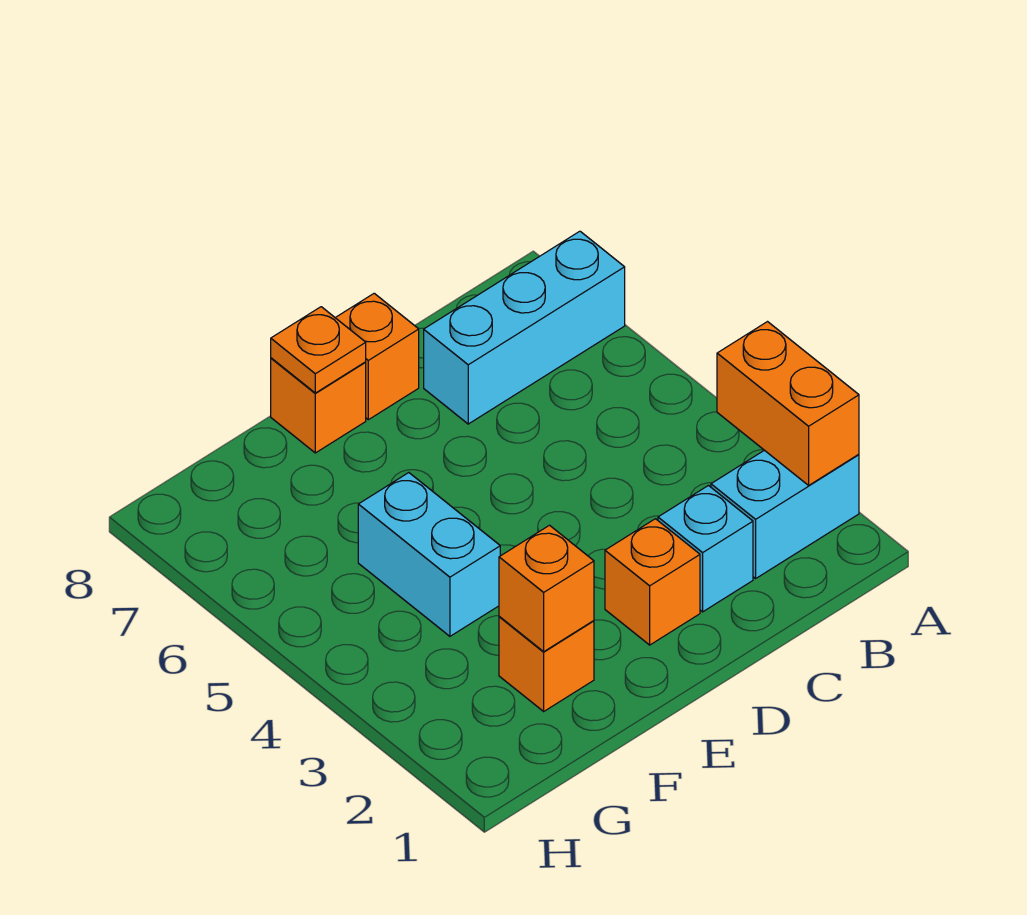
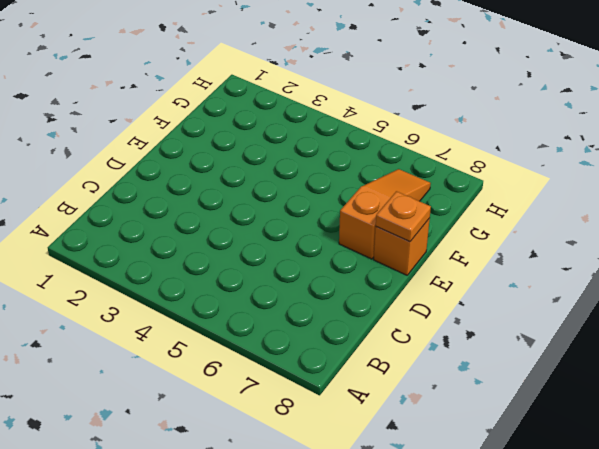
orange 1x3 slope [339,169,431,259] -> none
none -> cyan 1x2 brick [711,450,859,578]
none -> cyan 1x3 brick [424,231,625,424]

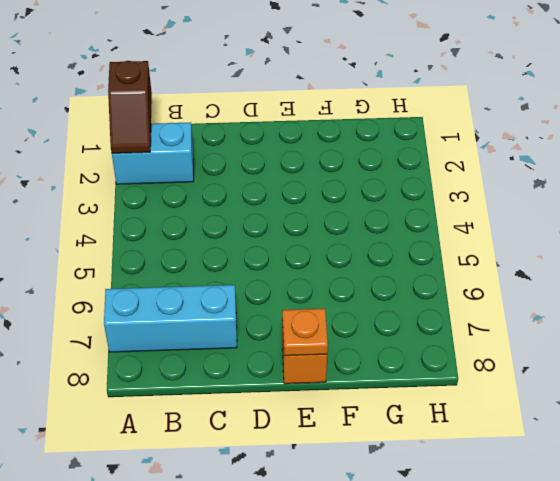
brown 1x2 slope [108,61,152,153] -> orange 1x2 brick [717,322,859,485]
none -> cyan 1x1 brick [658,486,753,612]
none -> orange 1x1 brick [605,519,700,645]

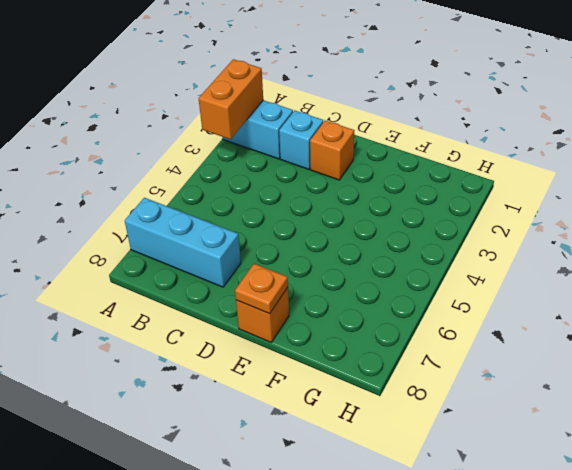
none -> orange 1x1 brick [335,293,419,420]
none -> orange 1x1 brick [499,617,594,711]

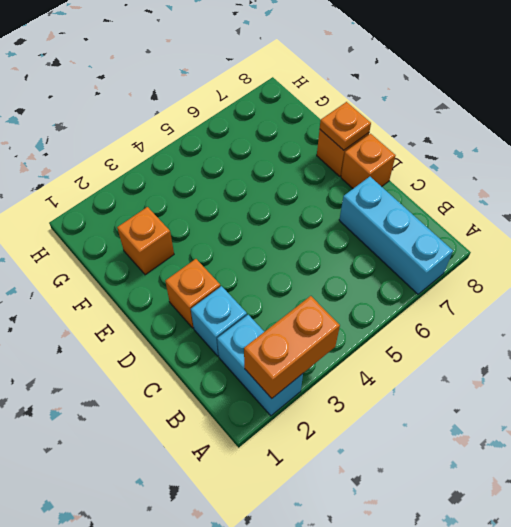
none -> cyan 1x2 brick [358,473,500,636]
none -> orange 1x1 brick [499,525,594,651]

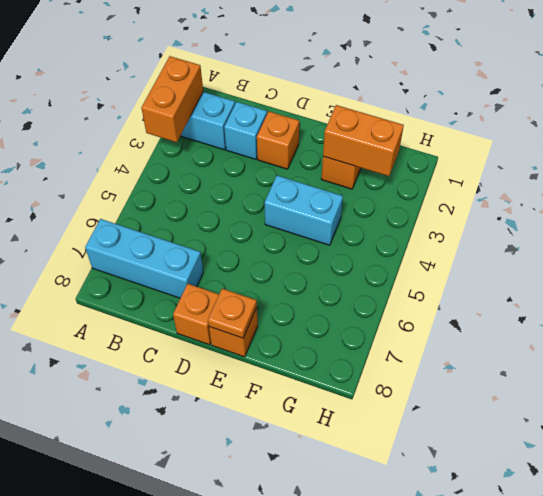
cyan 1x2 brick [264,176,343,245] -> cyan 1x2 brick turned to [358,473,500,636]
orange 1x2 brick [323,105,404,176] -> orange 1x1 brick [499,525,594,651]

